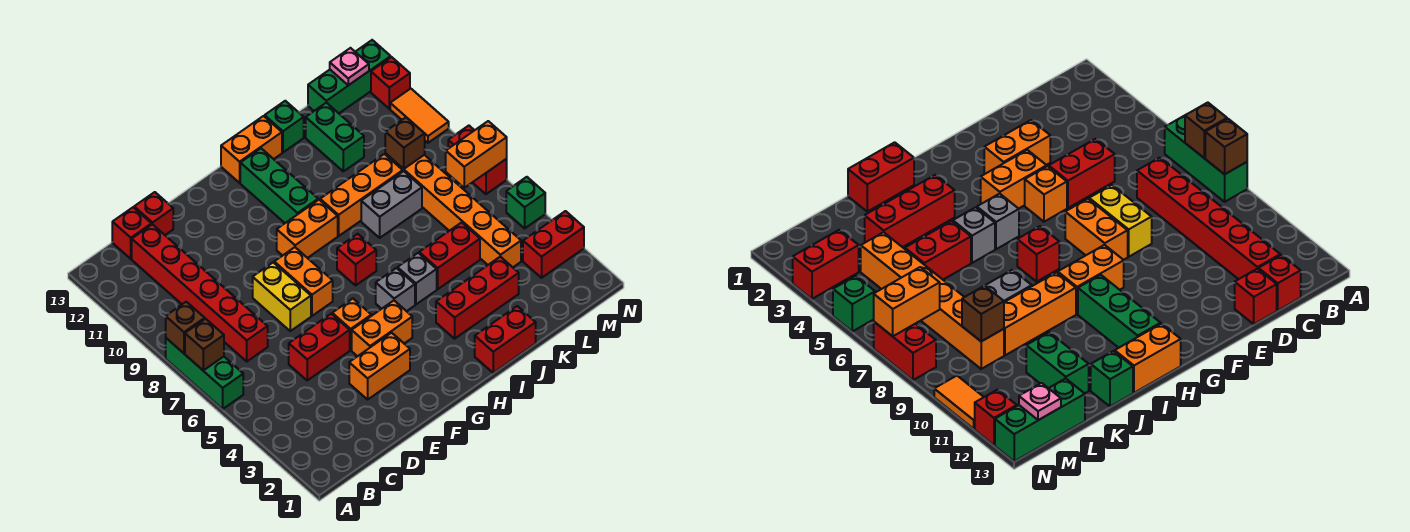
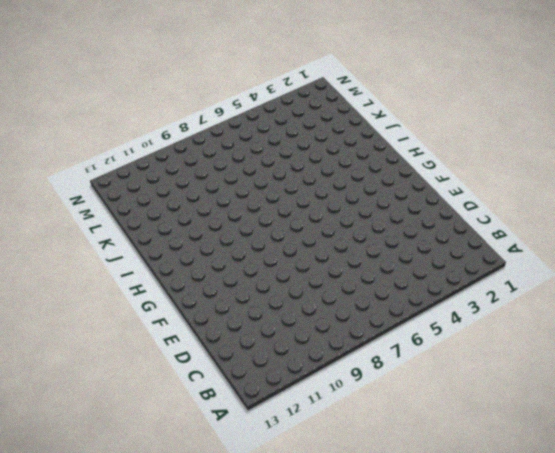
none -> green 1x3 brick [166,338,243,409]
none -> red 1x6 brick [132,224,268,361]
none -> red 1x1 brick [112,207,152,259]
none -> red 1x2 brick [289,314,350,380]

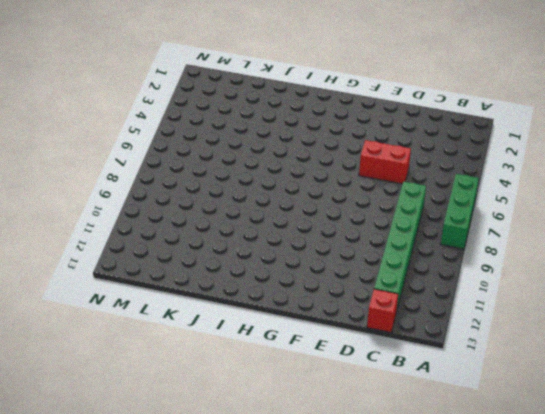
green 1x6 brick [374,182,426,312] -> red 1x6 brick [132,224,268,361]
none -> red 1x1 brick [134,192,173,235]
none -> orange 1x2 brick [349,333,410,399]
none -> yellow 1x2 brick [253,262,311,331]
none -> orange 1x2 brick [352,301,412,356]

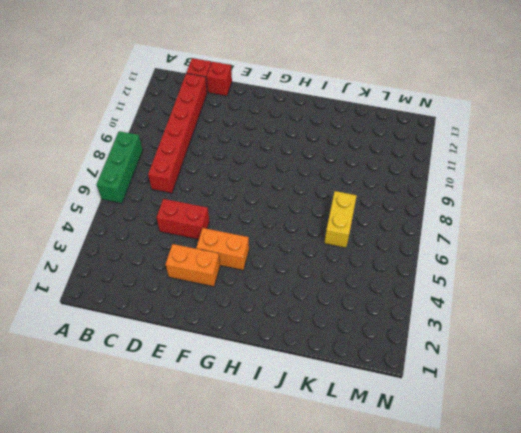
yellow 1x2 brick [324,191,357,248] -> yellow 1x2 brick moved to [253,262,311,331]
none -> orange 1x1 brick [332,299,371,350]
none -> orange 1x2 brick [274,247,333,316]
none -> orange 1x2 brick [277,200,338,258]
none -> grey 1x1 brick [376,268,415,311]

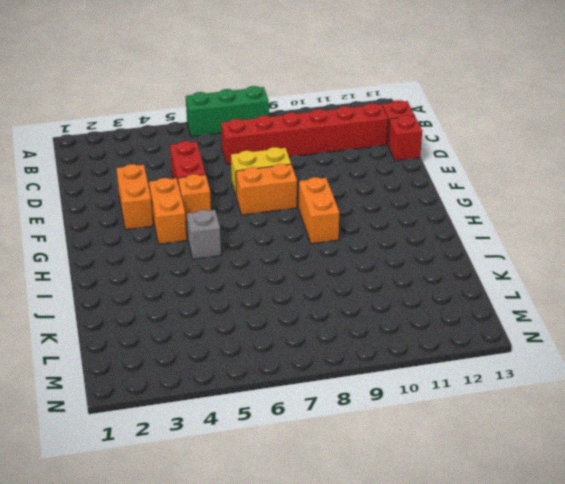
none -> red 1x1 brick [337,234,376,285]
none -> green 1x3 brick [240,148,318,223]
none -> orange 1x2 brick [221,116,282,183]
none -> red 1x2 brick [475,306,536,373]

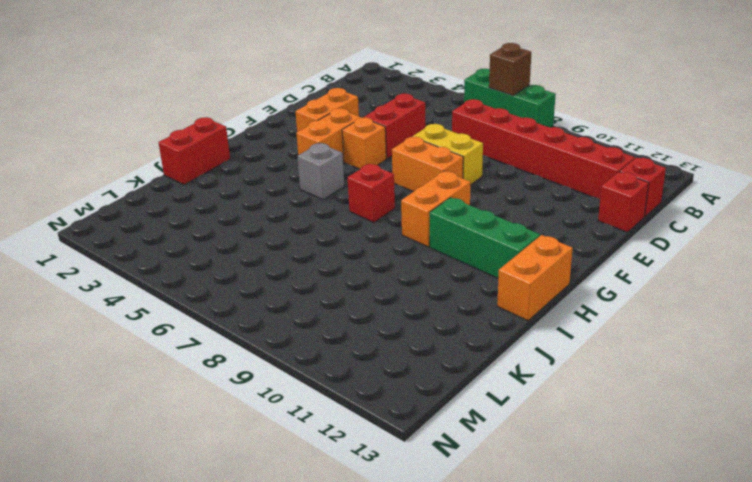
none -> red 1x3 brick [436,257,519,339]
none -> grey 1x1 brick [398,253,437,304]
none -> orange 1x3 brick [320,154,403,236]
none -> red 1x2 brick [419,222,480,289]

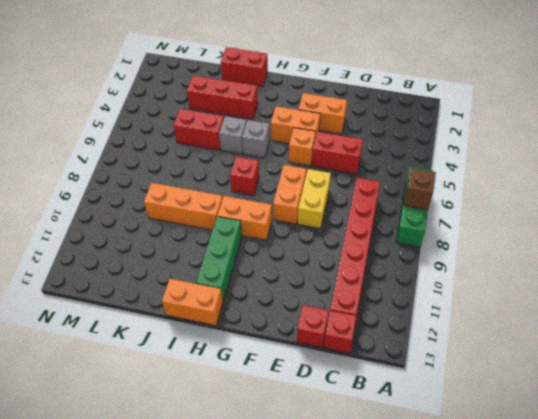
none -> grey 1x2 brick [361,171,422,238]
none -> green 1x1 brick [265,101,304,152]
none -> green 1x2 brick [306,103,364,171]
none -> orange 1x6 brick [385,153,521,267]

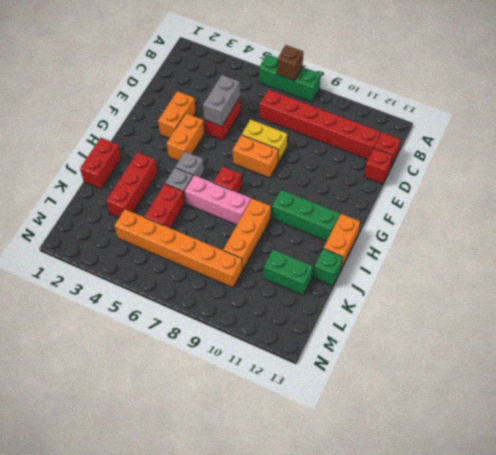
grey 1x2 brick [203,75,240,126] -> grey 1x2 brick moved to [361,171,422,238]
pink 1x3 brick [184,175,251,225] -> none
none -> orange 1x1 brick [332,299,371,350]
none -> orange 1x2 brick [277,200,338,258]
none -> green 1x3 brick [308,40,391,113]
none -> red 1x2 brick [523,211,584,278]

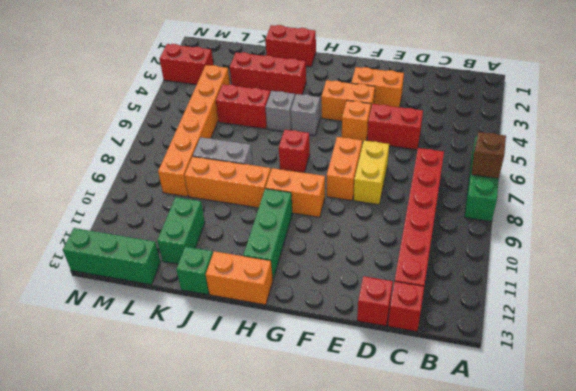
none -> green 1x1 brick [506,177,545,228]
none -> red 1x2 brick [448,126,507,194]
none -> orange 1x2 tile [390,89,449,143]
none -> red 1x1 brick [371,57,410,109]

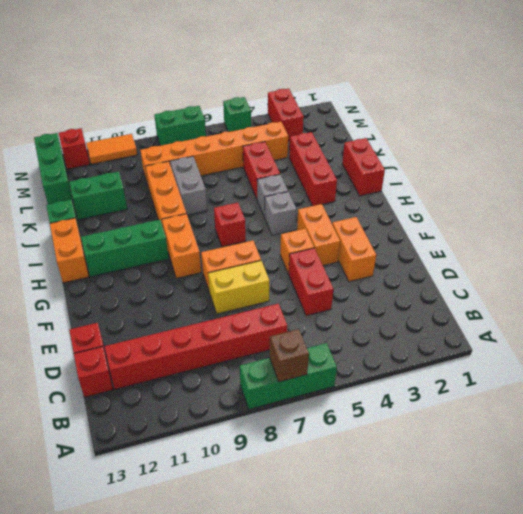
green 1x2 brick [154,106,206,146] -> red 1x2 brick [448,126,507,194]
none -> brown 1x1 brick [166,302,205,353]
none -> brown 1x1 brick [385,117,425,169]
none -> orange 1x2 brick [446,121,507,188]
none -> pink 1x1 plate [330,48,369,85]

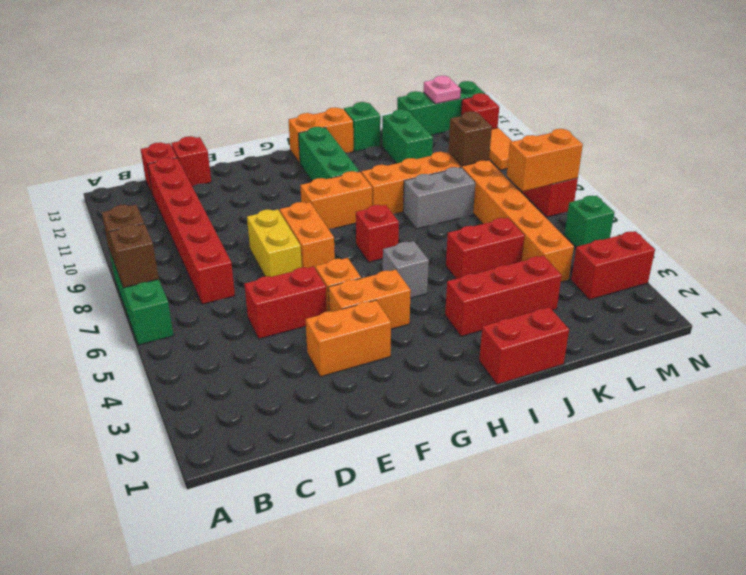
none -> grey 1x1 brick [398,253,437,304]

